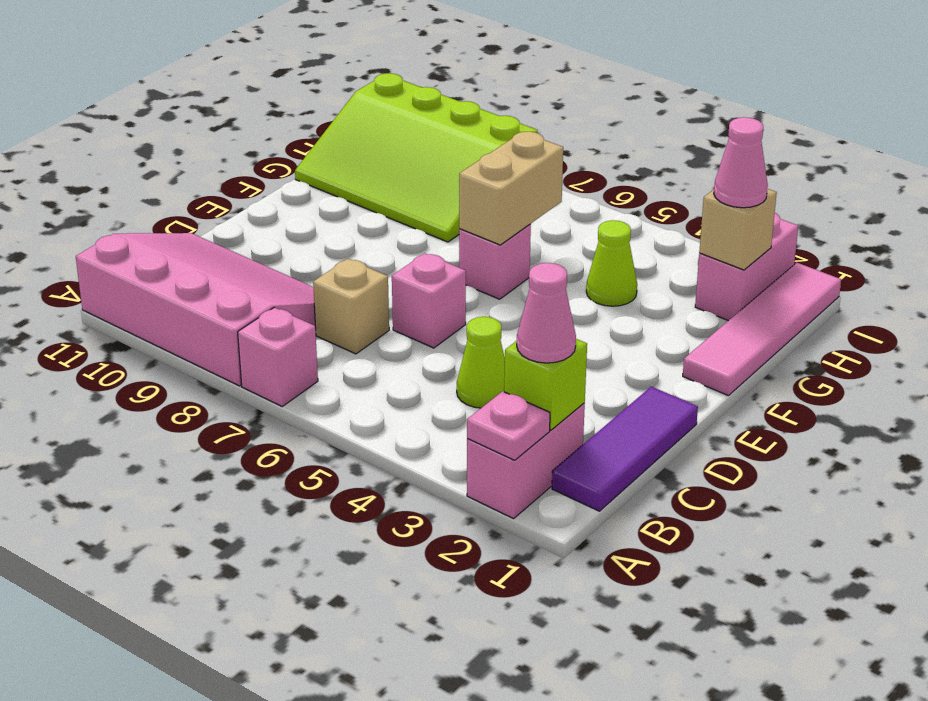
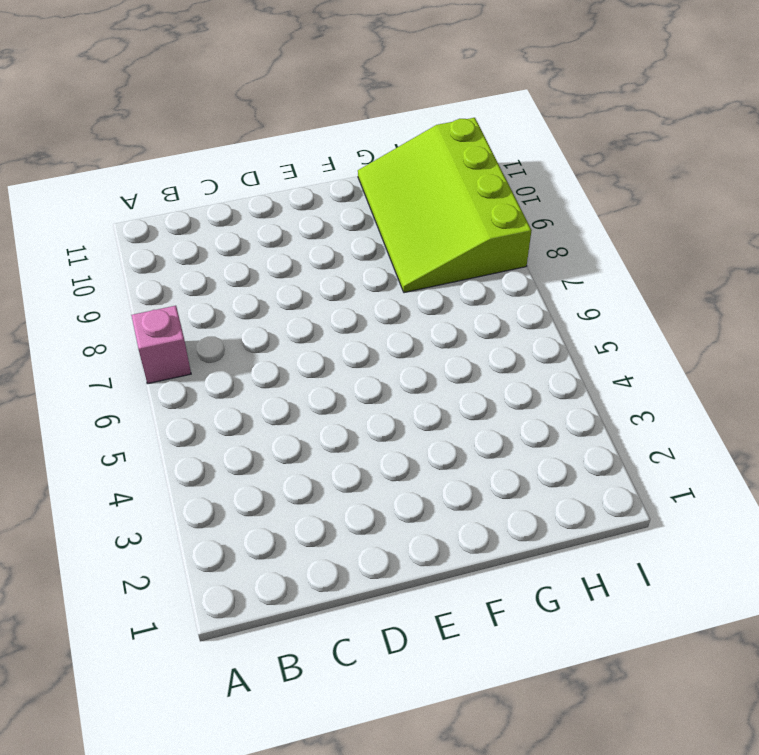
none -> pink 1x2 brick [467,403,585,519]
none -> pink 3x4 slope [76,233,316,386]
none -> purple 1x3 tile [552,387,698,511]

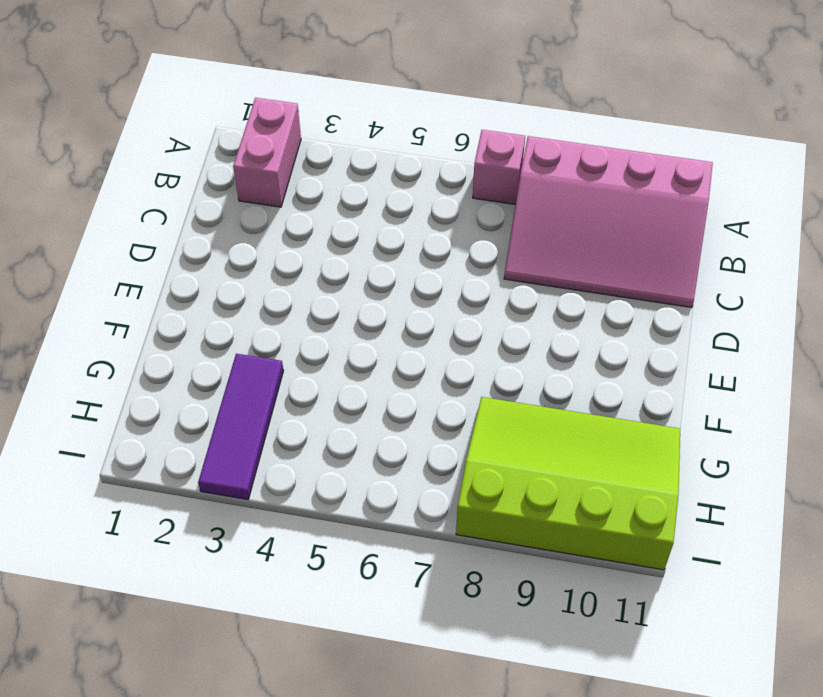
purple 1x3 tile [198,354,284,500] -> purple 1x3 tile moved to [552,387,698,511]
none -> lime 1x1 cone [457,317,505,408]
none -> tan 1x1 brick [313,259,389,354]
none -> pink 1x1 brick [392,253,466,348]

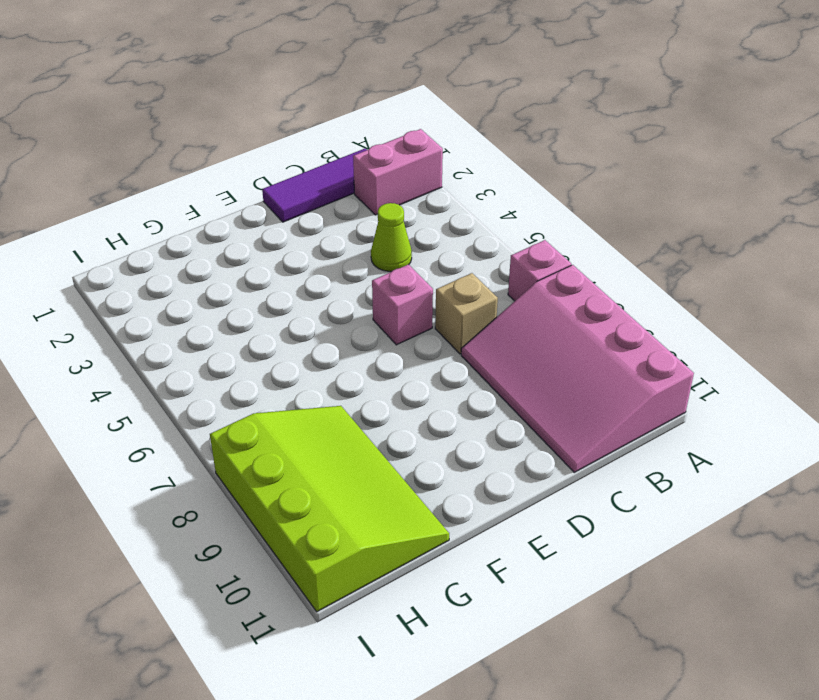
none -> pink 1x4 tile [683,263,841,396]
none -> pink 1x1 brick [459,224,531,299]
none -> lime 1x1 cone [586,220,637,306]

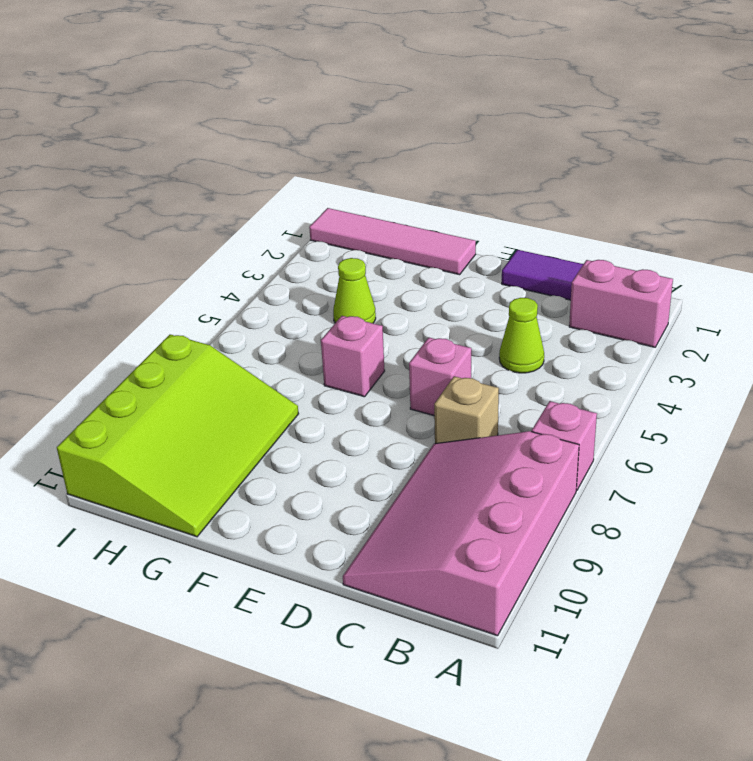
none -> pink 1x2 brick [695,213,798,321]
none -> pink 1x1 plate [467,391,550,460]
none -> lime 1x1 brick [504,339,587,430]

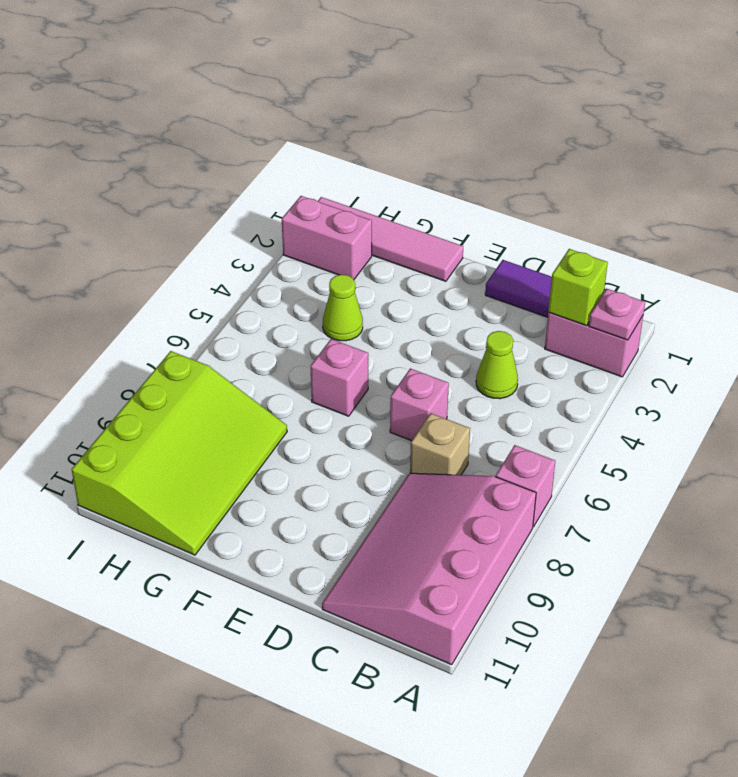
none -> tan 1x2 brick [459,132,563,245]
none -> tan 1x1 brick [699,189,777,270]
none -> pink 1x1 cone [517,263,576,363]

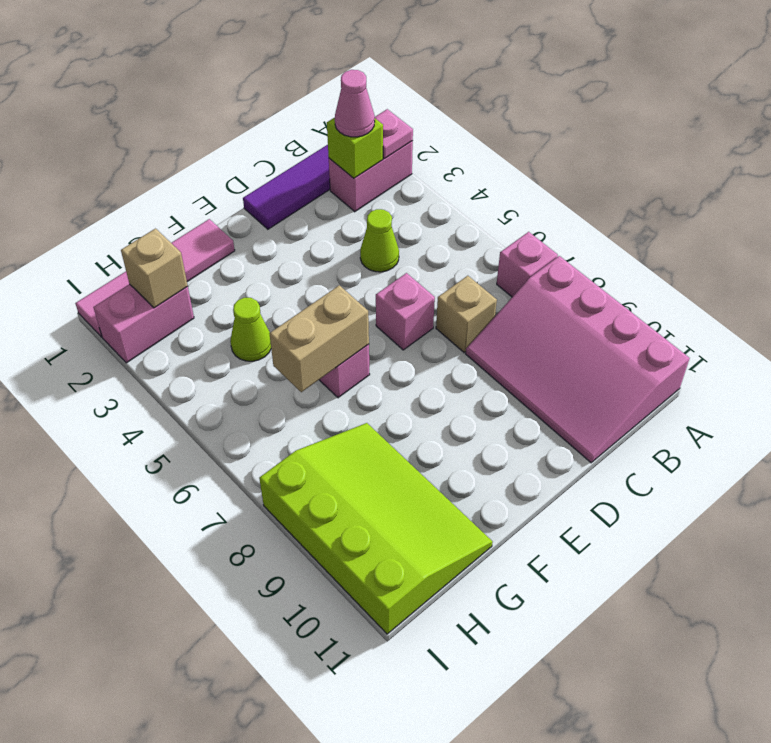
none -> pink 1x1 cone [714,117,768,208]

